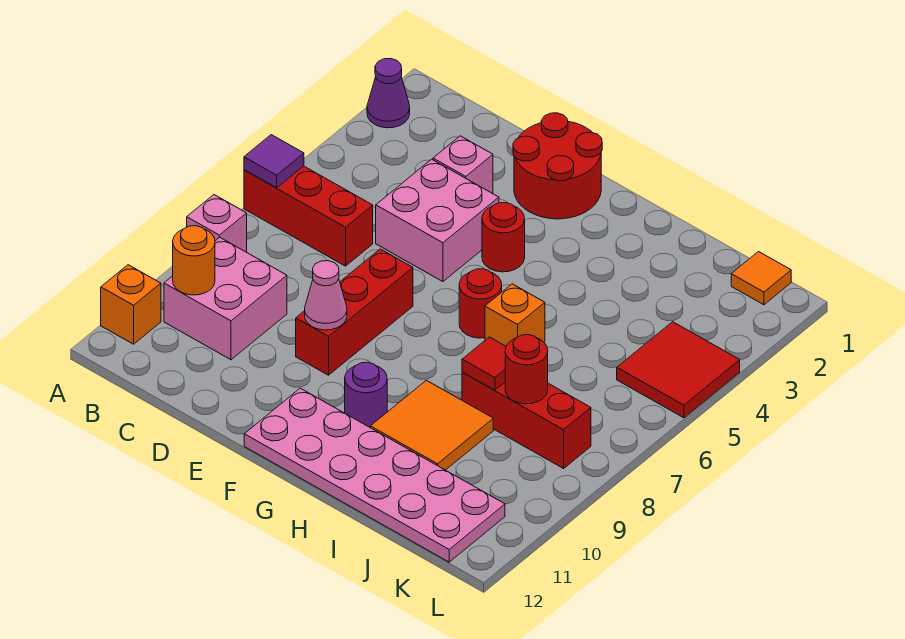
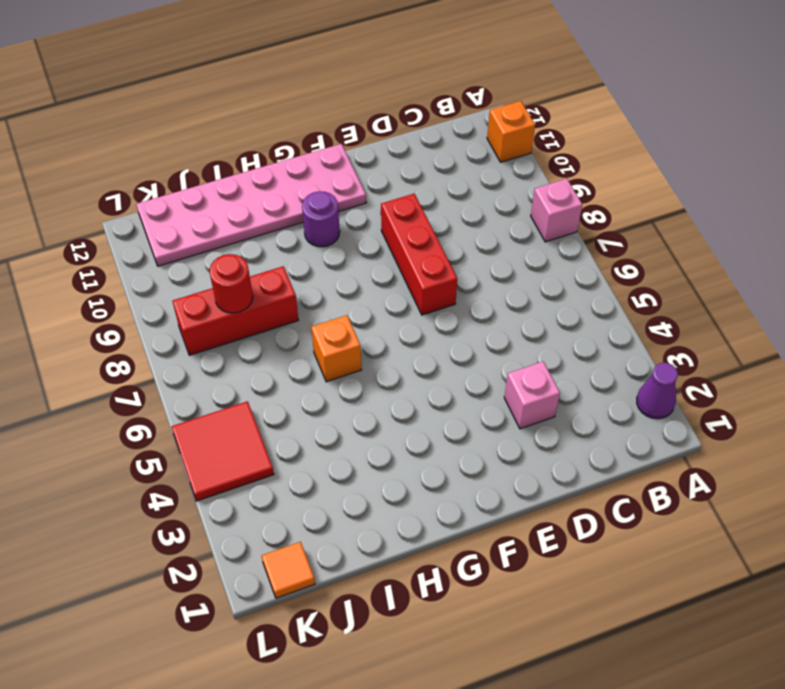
none -> red 1x3 brick [244,166,373,266]
none -> pink 2x2 brick [164,237,287,360]
none -> pink 2x2 brick [376,159,499,282]

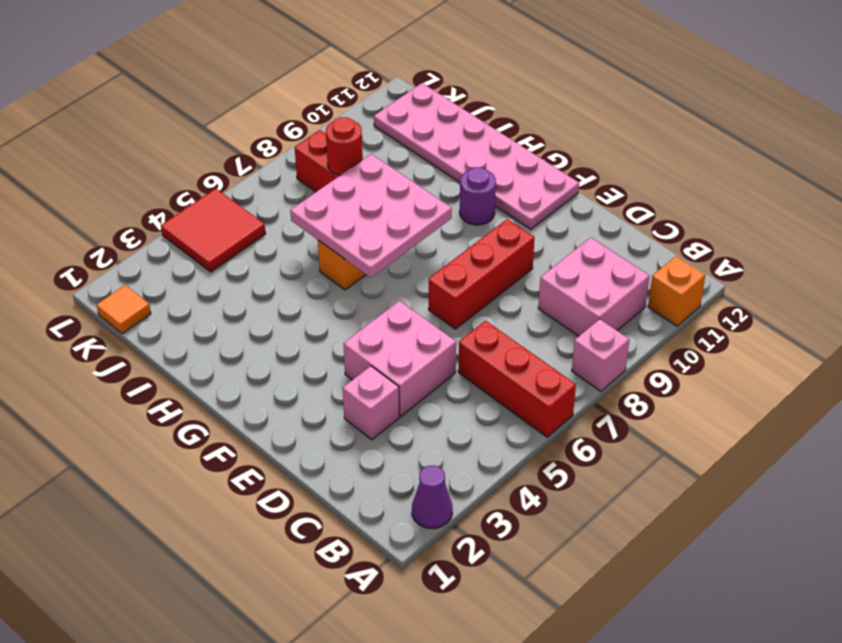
pink 3x3 plate [290,154,452,278] -> red 1x1 tile [462,337,506,390]
none -> red 2x2 round brick [513,113,602,219]
none -> red 1x1 round brick [482,203,525,272]
none -> red 1x1 round brick [459,269,502,338]

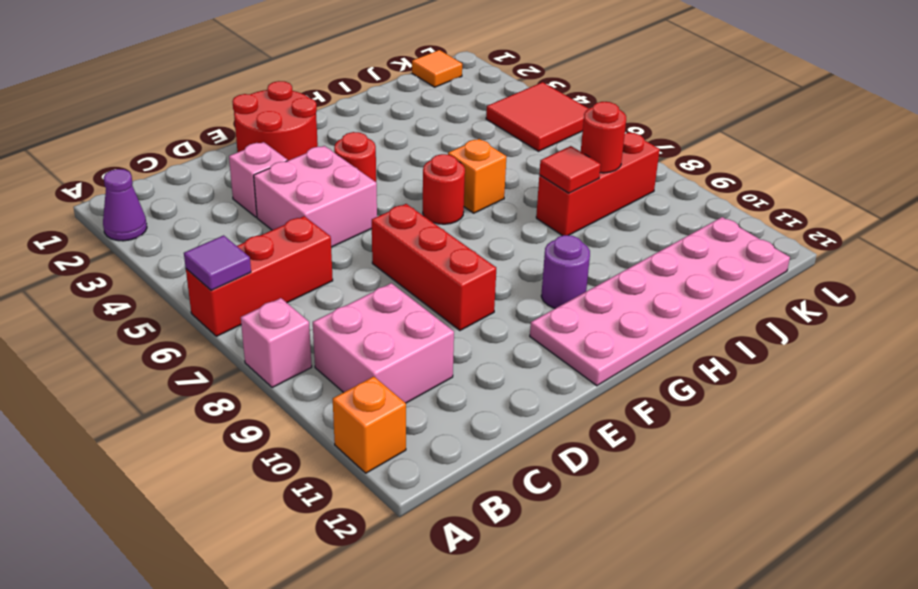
none -> orange 2x2 tile [370,380,493,470]
none -> orange 1x1 round brick [173,226,215,295]
none -> pink 1x1 cone [305,261,347,330]

